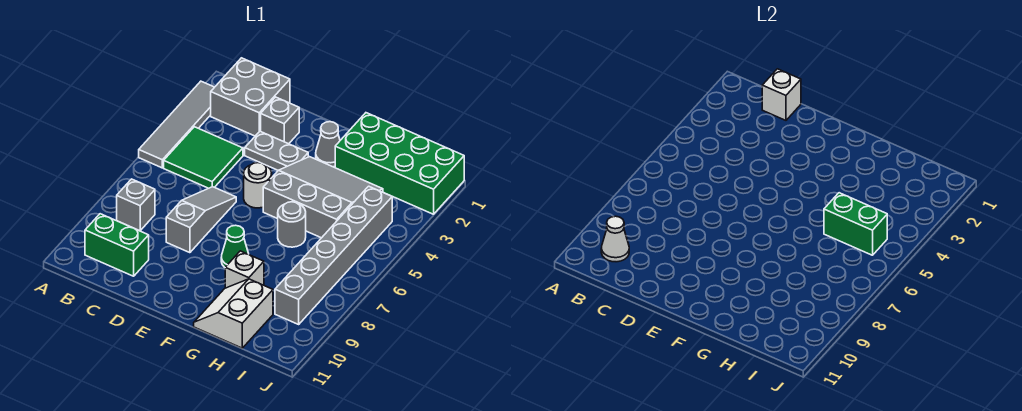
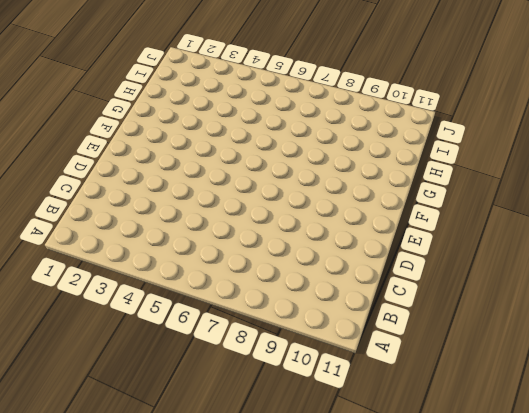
none -> grey 1x4 tile [139,81,214,168]
none -> grey 2x2 brick [211,58,290,136]
none -> green 2x2 tile [164,127,243,188]

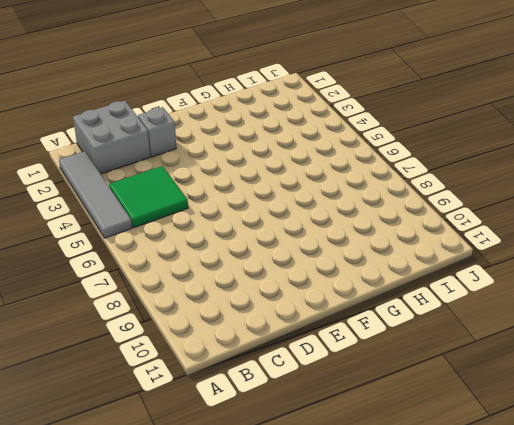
none -> grey 1x1 brick [117,179,155,231]
none -> green 1x2 brick [85,214,149,276]
none -> grey 1x2 plate [245,131,308,170]

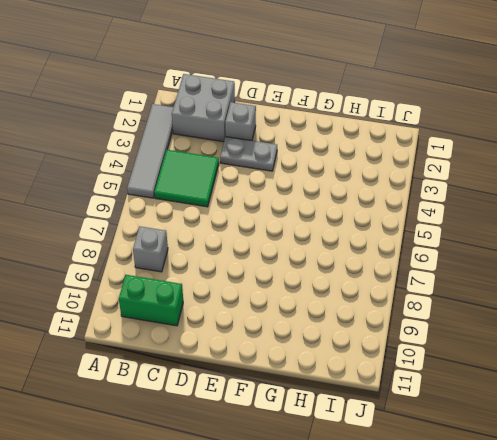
none -> grey 1x3 slope [166,187,236,253]
none -> white 1x1 round brick [244,163,272,208]
none -> grey 1x1 cone [316,122,340,167]

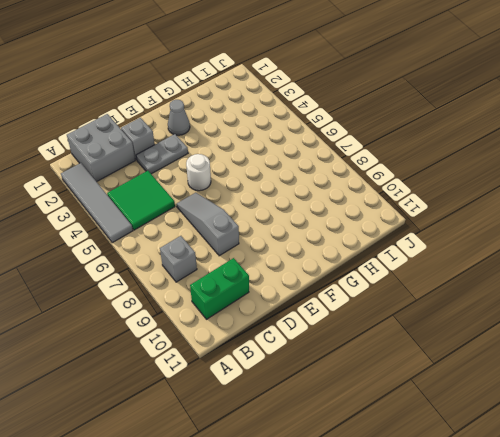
none -> grey 3x3 slope [263,157,383,238]
none -> green 1x1 cone [221,225,249,267]
none -> green 2x4 brick [335,113,464,214]

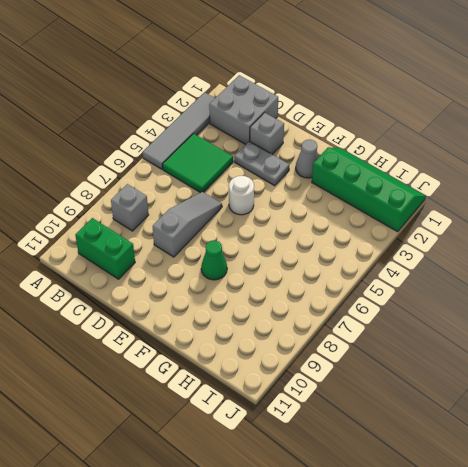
green 2x4 slope [312,147,426,232] -> green 2x4 brick [335,113,464,214]
none -> grey 3x3 slope [263,157,383,238]
none -> grey 1x1 round brick [278,202,306,247]
none -> white 1x1 brick [225,251,264,288]

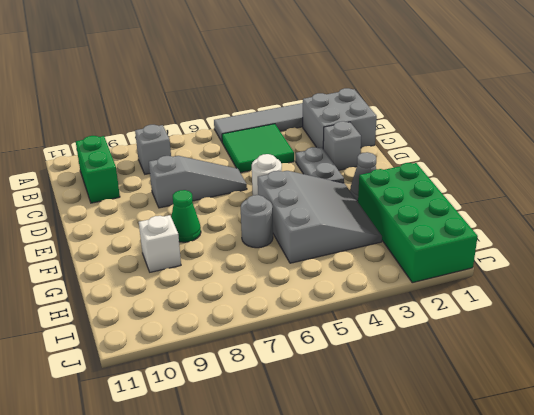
none -> white 2x2 slope [194,279,273,348]
none -> grey 1x6 brick [275,186,392,324]
none -> white 1x1 cone [601,216,629,262]

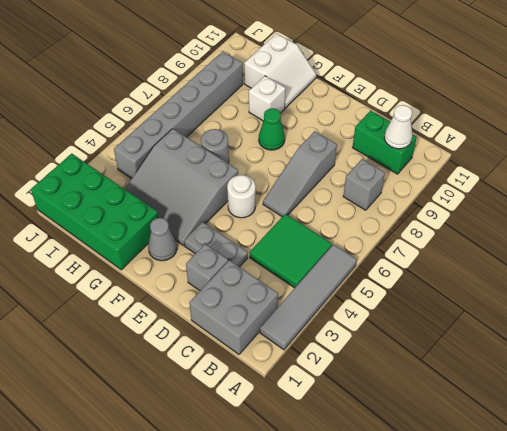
none -> white 1x1 brick [762,69,801,120]
none -> green 1x2 brick [824,193,887,255]

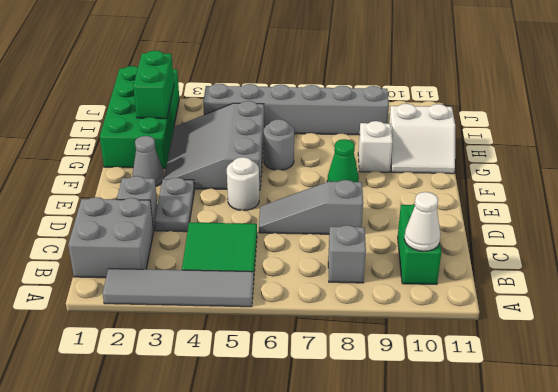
green 1x2 brick [133,50,174,119] -> green 1x2 brick moved to [824,193,887,255]
none -> white 1x1 brick [762,69,801,120]

